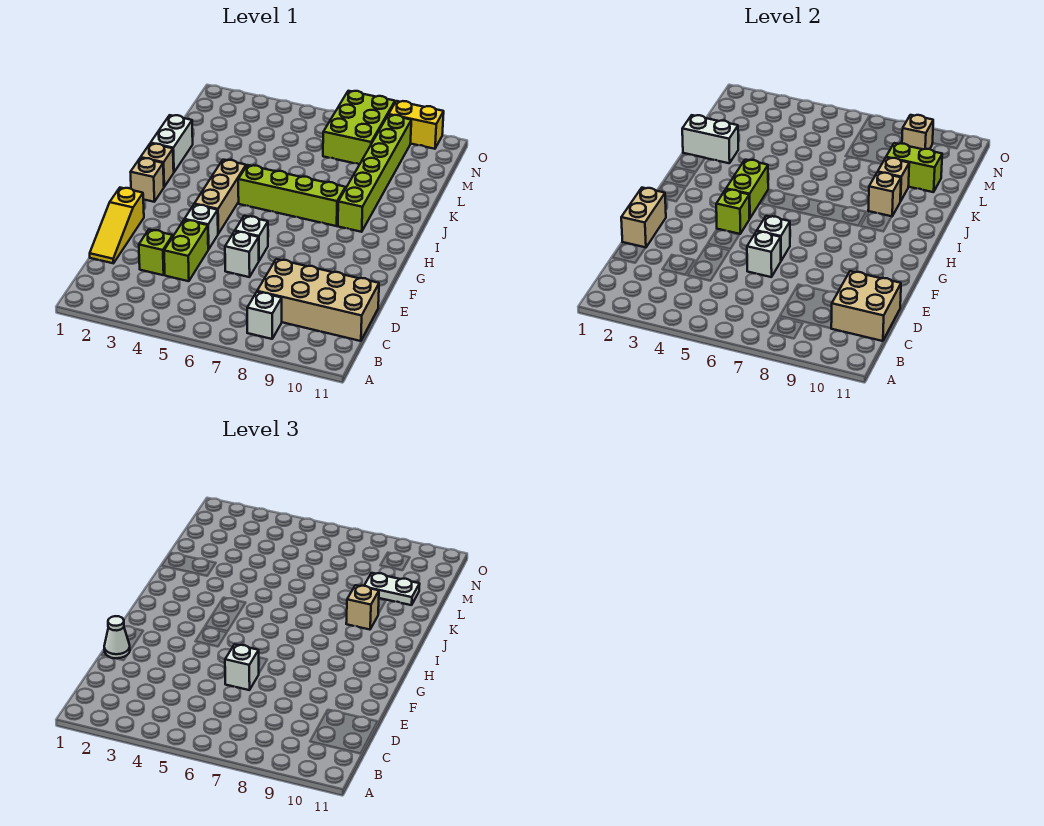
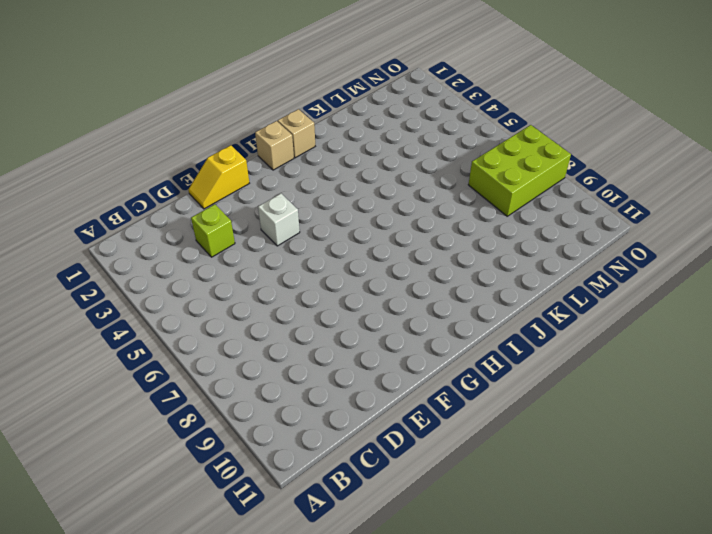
yellow 1x2 slope [188,145,249,209] -> yellow 1x3 slope [90,188,144,263]
none -> white 1x1 brick [247,292,282,339]
none -> tan 2x4 brick [257,259,379,341]
none -> lime 1x2 brick [164,220,208,281]
none -> white 1x1 brick [225,231,259,277]

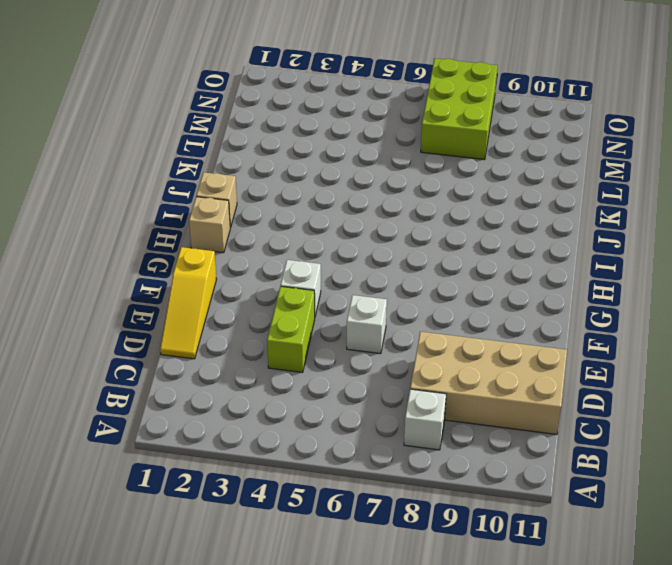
none -> lime 1x1 brick [139,230,173,275]
none -> white 1x1 brick [235,216,268,261]
none -> tan 1x3 brick [194,160,246,234]
none -> lime 1x4 brick [238,165,345,226]

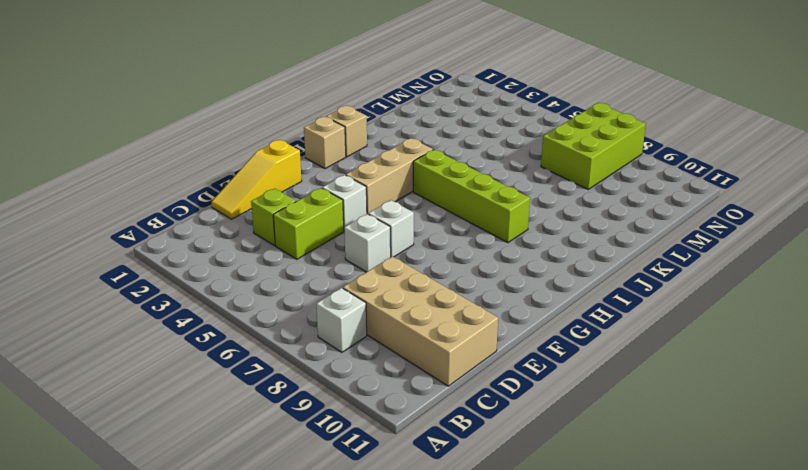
none -> lime 1x6 brick [338,115,411,232]
none -> white 1x2 brick [151,115,193,172]
none -> yellow 1x2 brick [389,101,444,149]
none -> tan 2x2 brick [831,271,901,341]

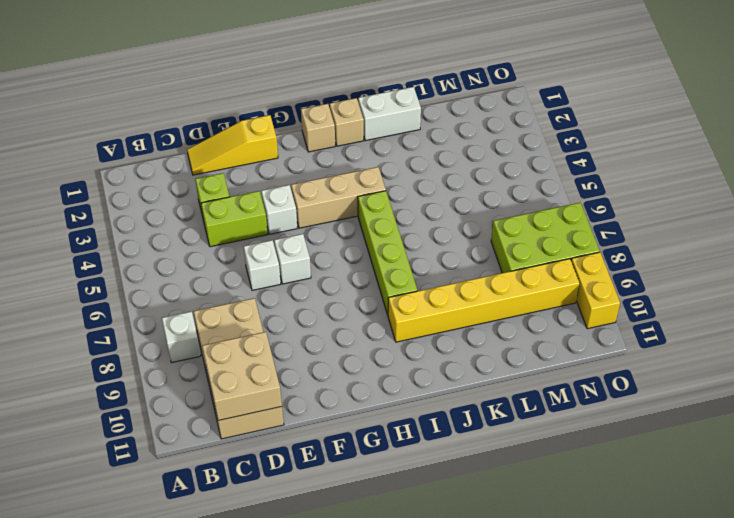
yellow 1x6 brick [388,259,580,342] -> lime 1x6 brick [338,115,411,232]
none -> tan 1x2 brick [621,188,666,248]
none -> white 1x1 brick [747,231,781,277]
none -> white 1x1 brick [757,216,790,261]
none -> lime 1x1 brick [716,189,750,234]

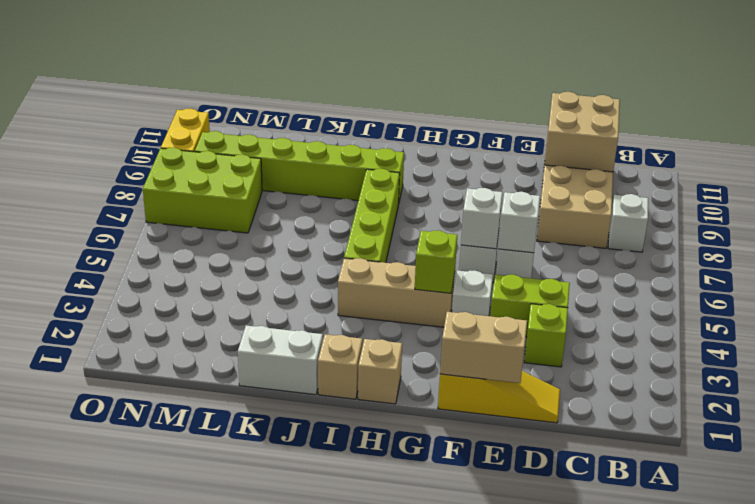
none -> lime 1x2 brick [726,160,768,218]
none -> tan 1x1 brick [868,172,901,216]
none -> white 1x2 brick [682,115,738,163]
none -> tan 1x1 brick [878,158,909,201]

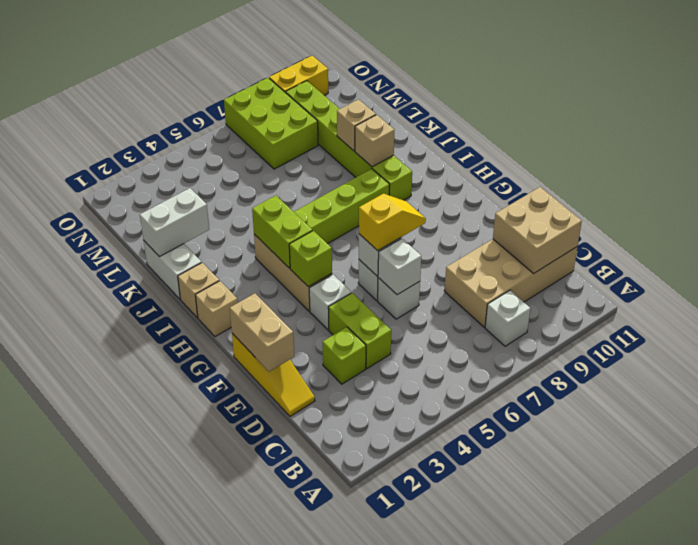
yellow 1x2 slope [359,194,426,251] -> none
none -> lime 1x2 brick [886,143,942,192]
none -> tan 1x1 brick [902,115,933,149]
none -> white 1x1 cone [104,616,130,658]
none -> white 1x1 brick [225,644,259,690]

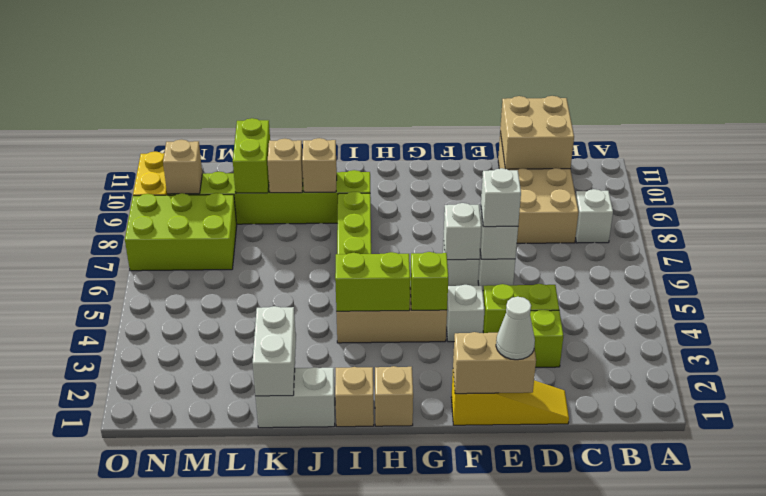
none -> tan 1x1 brick [346,585,379,630]
none -> white 1x2 plate [364,573,420,605]

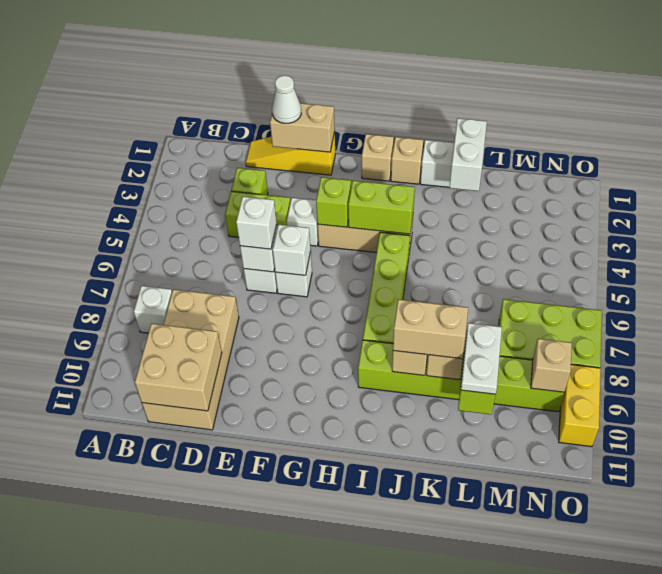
tan 1x2 brick [393,299,468,359] -> tan 1x1 brick [346,585,379,630]

